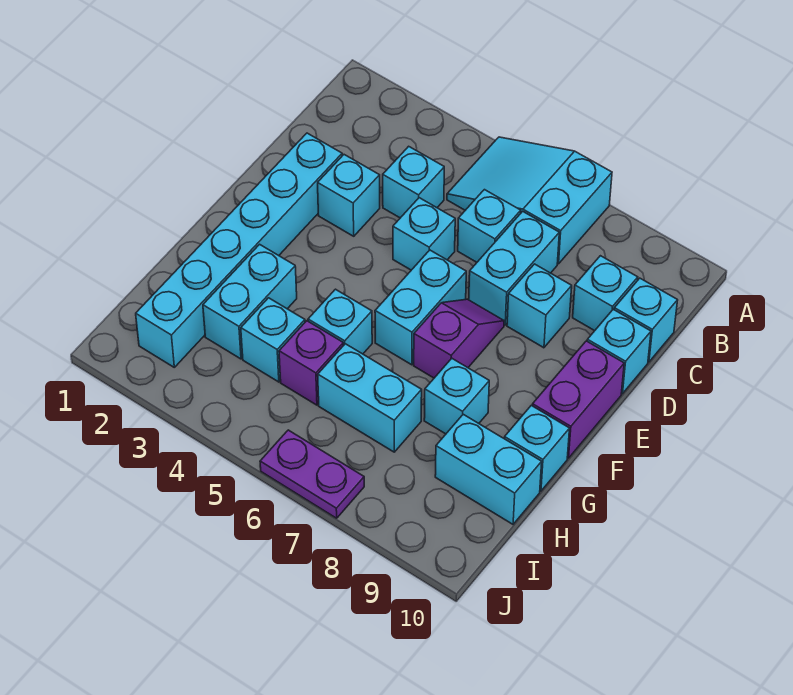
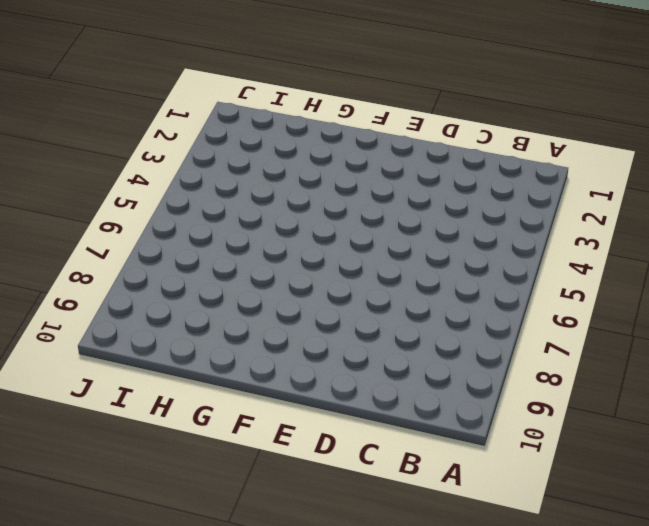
none -> cyan 2x3 slope [447,137,612,264]
none -> cyan 1x1 brick [383,146,444,218]
none -> cyan 1x1 brick [458,190,521,262]

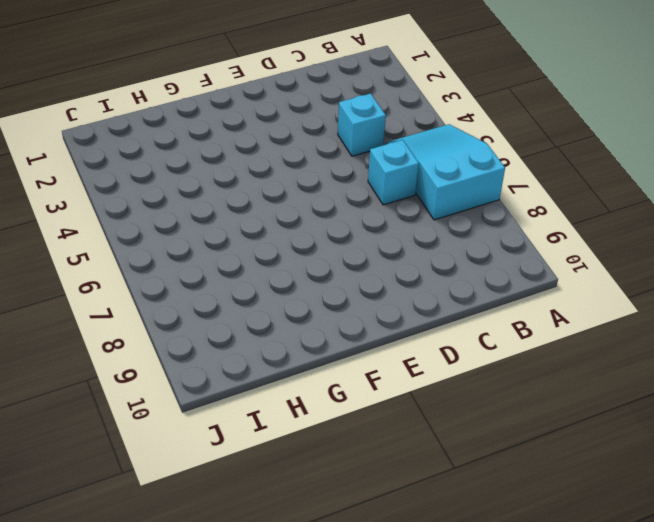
none -> cyan 1x2 brick [469,211,559,325]
none -> cyan 1x1 brick [573,256,638,331]
none -> cyan 1x1 brick [614,278,678,362]

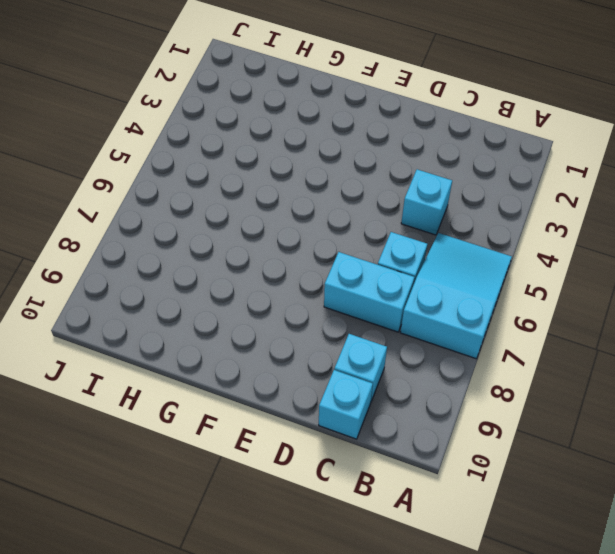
none -> cyan 1x6 brick [136,133,342,367]
none -> cyan 1x1 brick [318,155,380,236]
none -> cyan 1x1 brick [393,198,455,270]

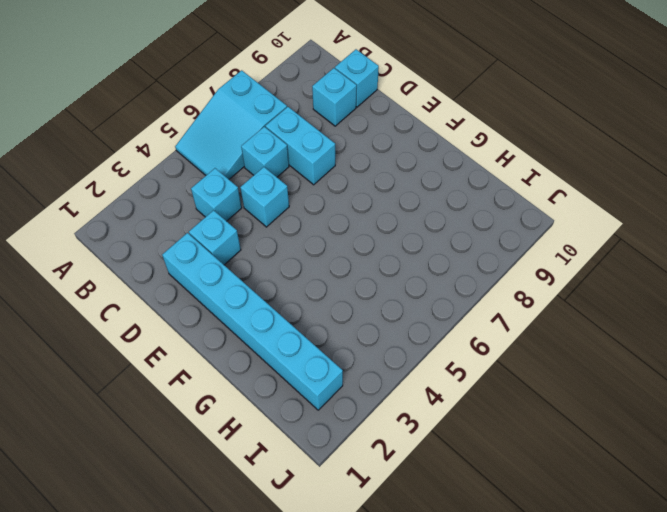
none -> cyan 1x1 brick [507,264,572,348]
none -> cyan 1x1 brick [587,309,651,394]
none -> cyan 1x2 brick [375,250,466,365]

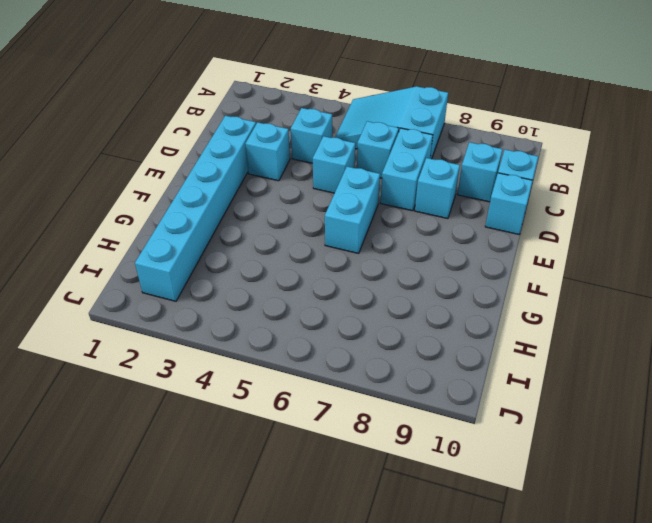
none -> purple 1x2 slope [414,299,504,378]
none -> purple 1x2 brick [532,341,624,458]
none -> cyan 1x2 brick [203,244,297,359]

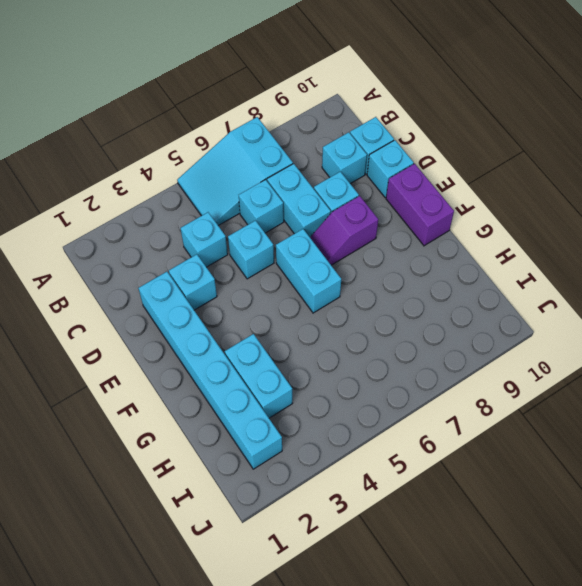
purple 1x2 slope [310,196,378,265] -> purple 1x2 slope turned to [414,299,504,378]
none -> cyan 1x1 brick [308,289,372,354]
none -> cyan 1x1 brick [424,359,489,434]
none -> cyan 1x1 brick [504,405,570,491]

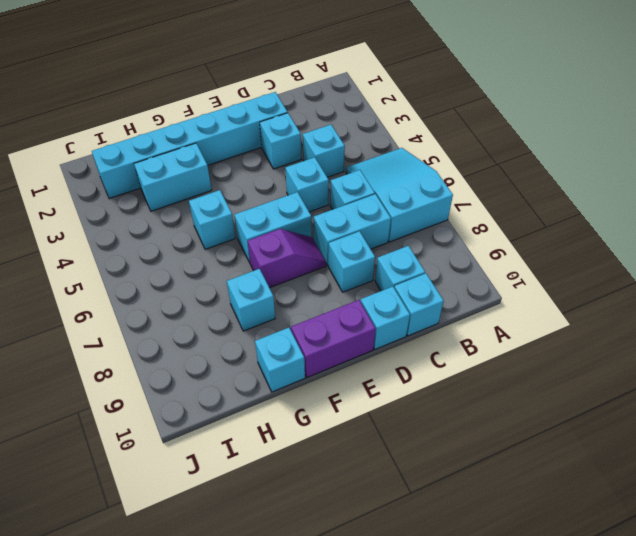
none -> cyan 1x1 brick [241,298,305,382]
none -> purple 1x1 brick [279,321,343,405]
none -> cyan 1x2 brick [318,344,422,452]

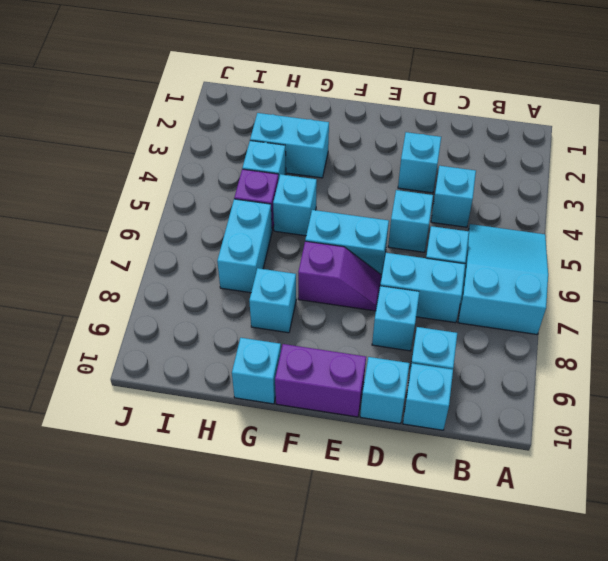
none -> cyan 1x6 brick [136,133,342,367]
none -> cyan 1x2 brick [435,414,542,524]
none -> purple 1x2 plate [260,430,364,518]

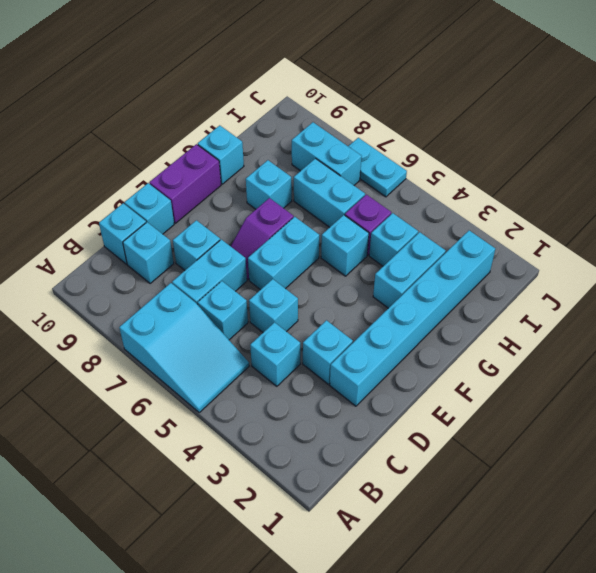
cyan 1x2 brick [292,122,362,185] -> cyan 1x2 brick moved to [435,414,542,524]
cyan 1x2 plate [348,138,407,197] -> purple 1x2 plate [260,430,364,518]

